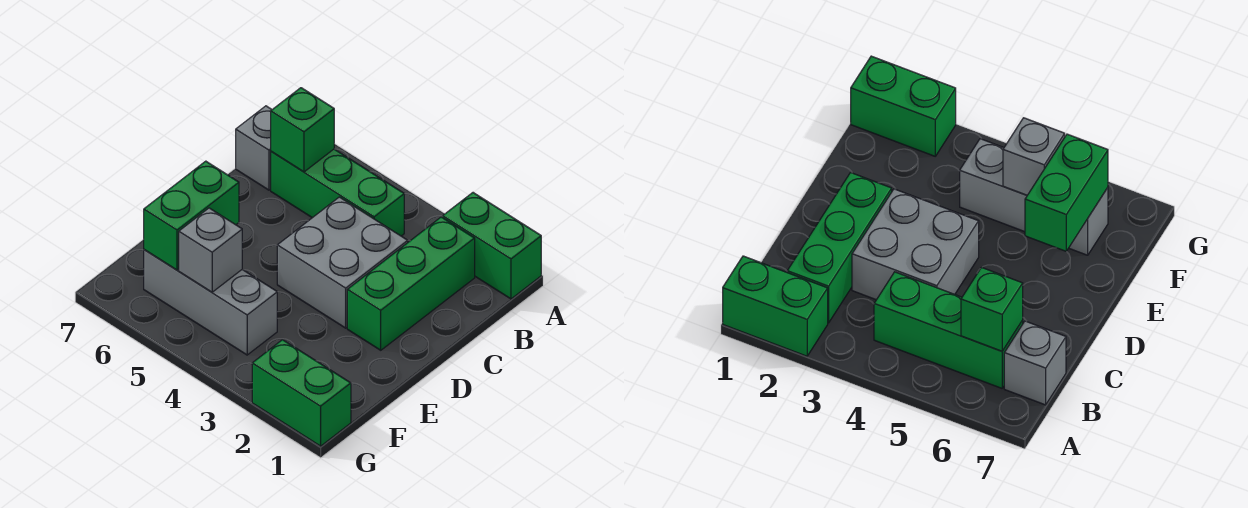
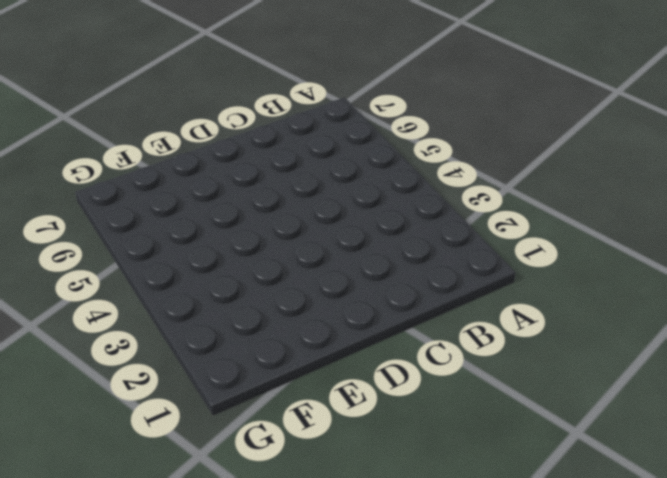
none -> green 1x2 brick [443,193,541,299]
none -> green 1x3 brick [347,217,475,350]

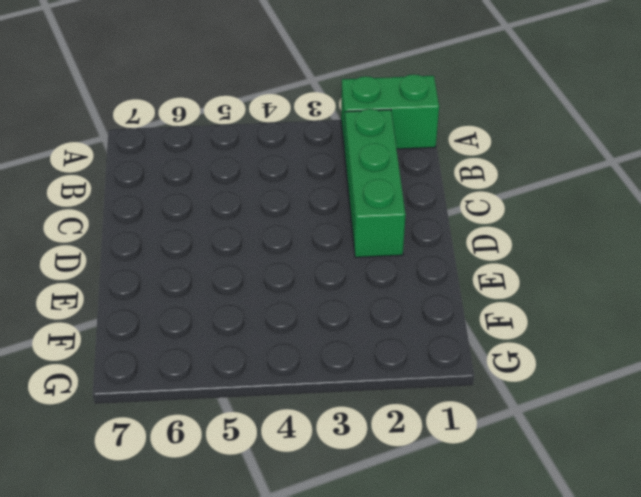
none -> green 1x3 brick [271,149,404,236]
none -> grey 1x1 brick [236,106,272,190]

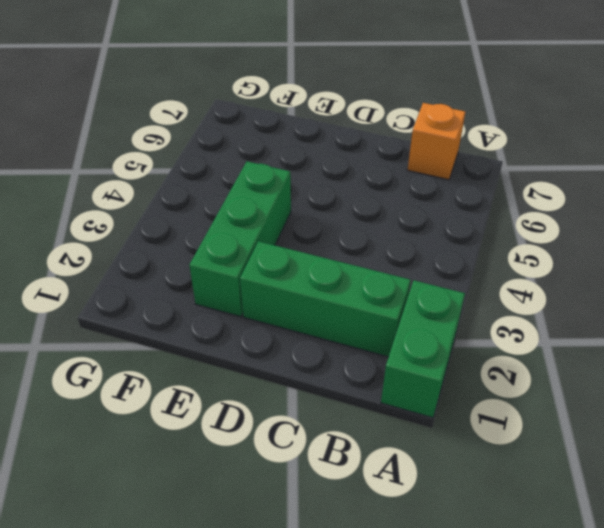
orange 1x1 brick [408,103,465,180] -> grey 1x1 brick [236,106,272,190]
green 1x3 brick [189,161,291,317] -> green 1x3 brick moved to [271,149,404,236]
none -> grey 2x2 brick [277,197,408,328]
none -> grey 1x3 brick [144,250,277,355]

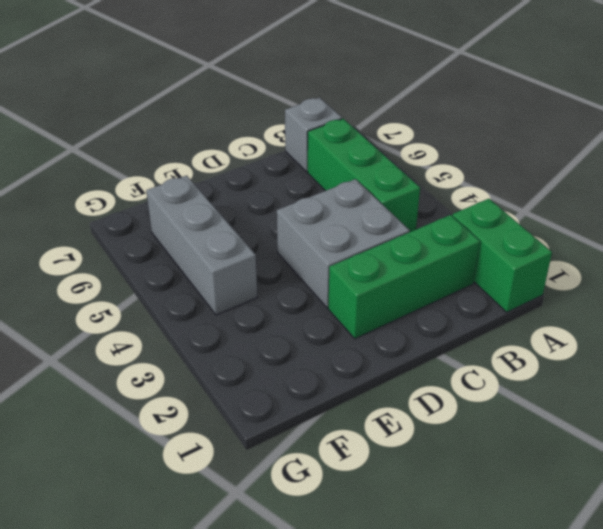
none -> green 1x2 brick [252,340,351,446]
none -> green 1x1 brick [271,88,334,172]

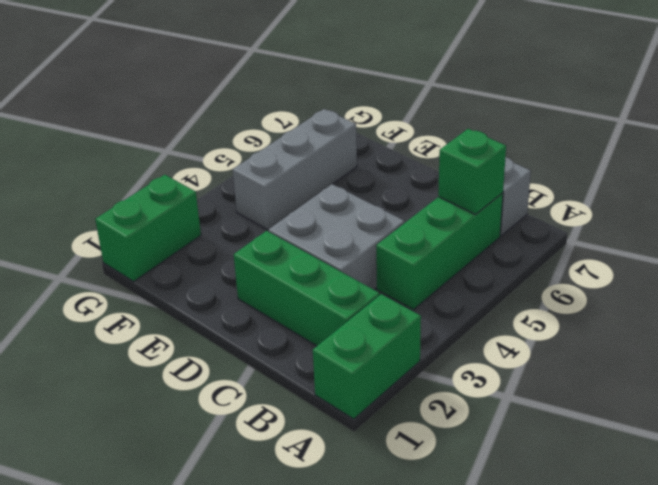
none -> green 1x2 brick [144,161,239,270]
none -> grey 1x1 brick [179,208,242,292]

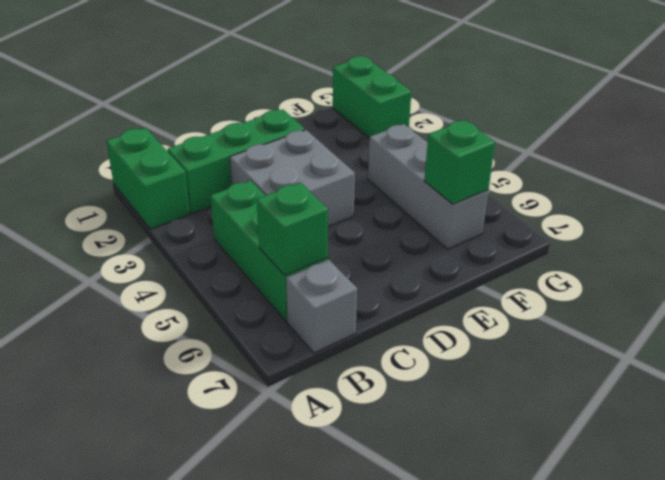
green 1x1 brick [424,120,495,204] -> green 1x2 brick [144,161,239,270]
none -> grey 1x1 brick [179,208,242,292]

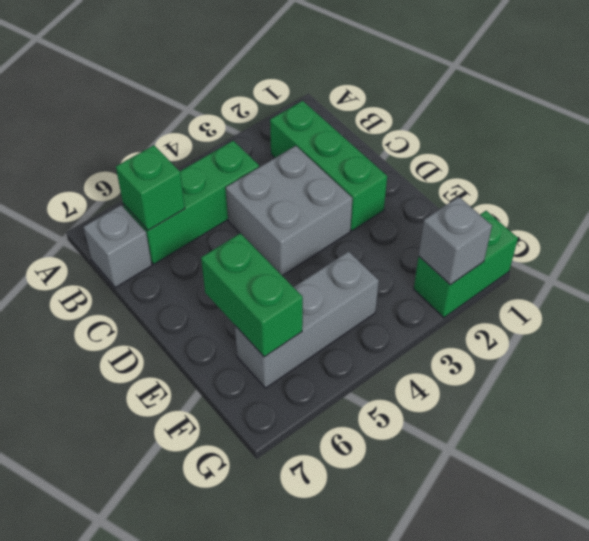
grey 1x1 brick [419,197,492,285] -> grey 1x1 brick moved to [179,208,242,292]
none -> green 1x2 brick [443,193,541,299]

